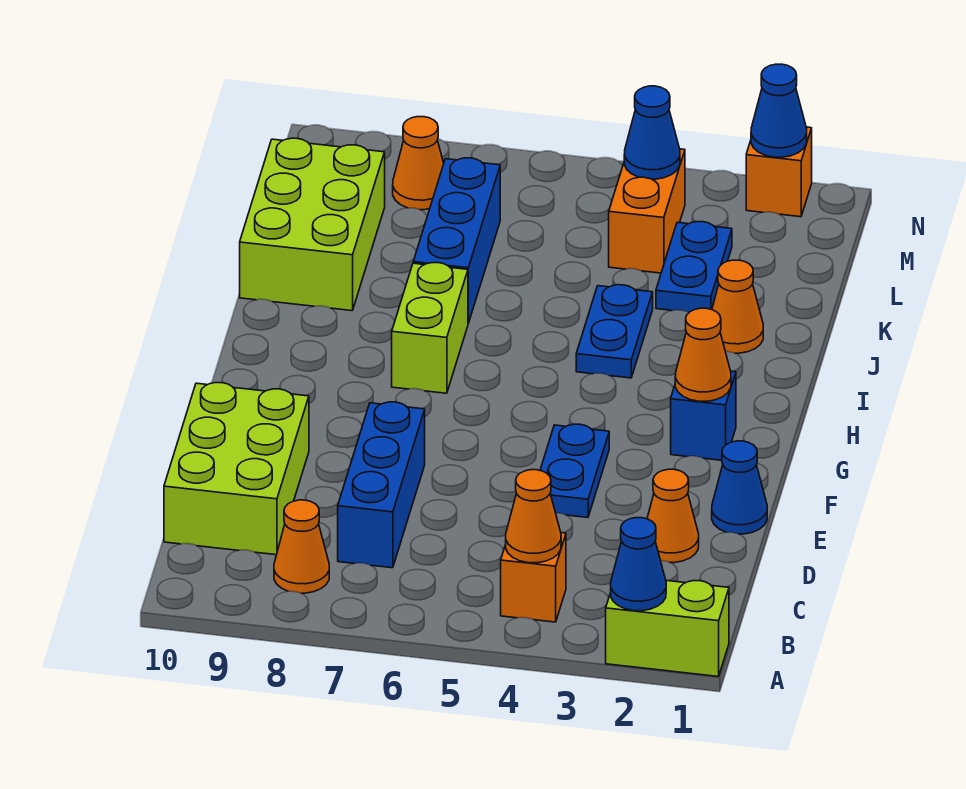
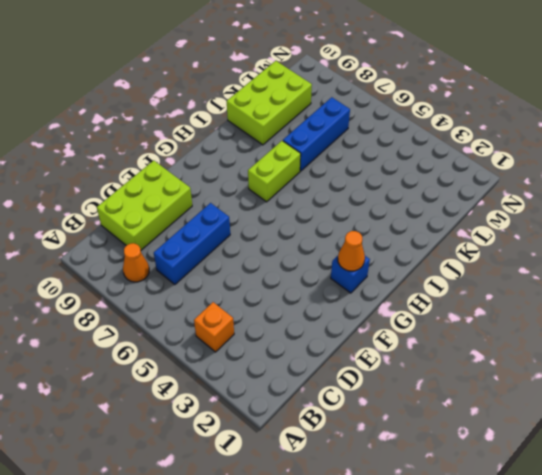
none -> lime 1x2 brick [606,580,729,677]
none -> orange 1x1 cone [647,469,699,563]
none -> blue 1x1 cone [712,441,767,534]

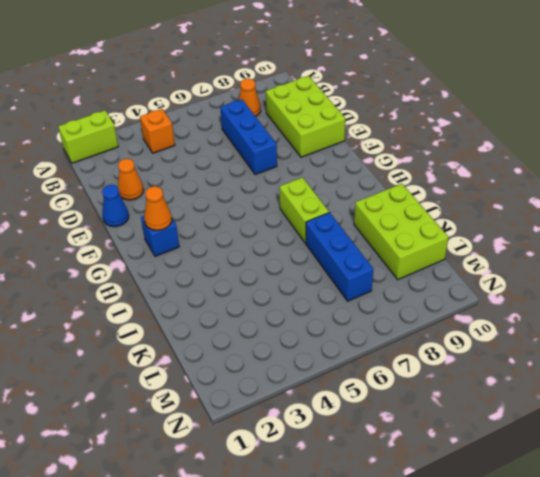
none -> blue 1x2 plate [540,424,609,518]
none -> blue 1x2 plate [576,285,653,378]
none -> orange 1x1 cone [712,260,763,353]

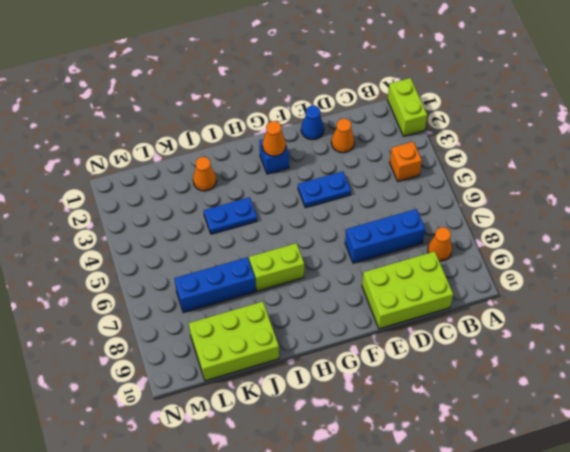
none -> blue 1x2 plate [656,222,732,312]
none -> orange 1x2 brick [609,149,685,273]
none -> orange 1x1 cone [393,117,444,210]

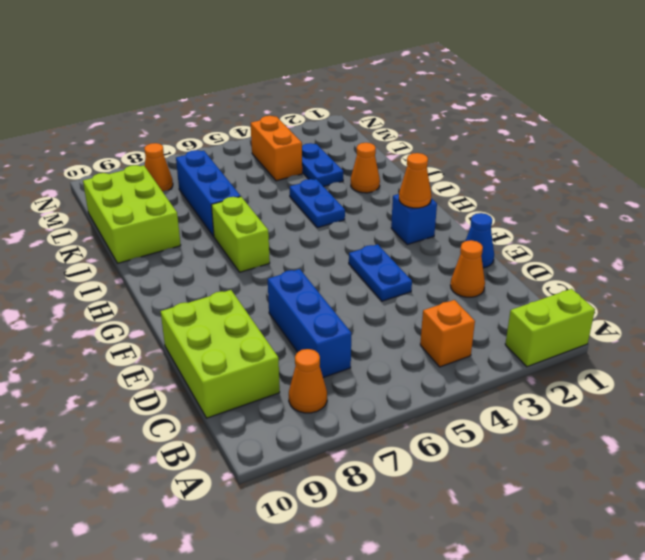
none -> orange 1x1 brick [746,127,812,217]
none -> blue 1x1 cone [611,518,666,611]
none -> orange 1x1 cone [506,470,561,563]

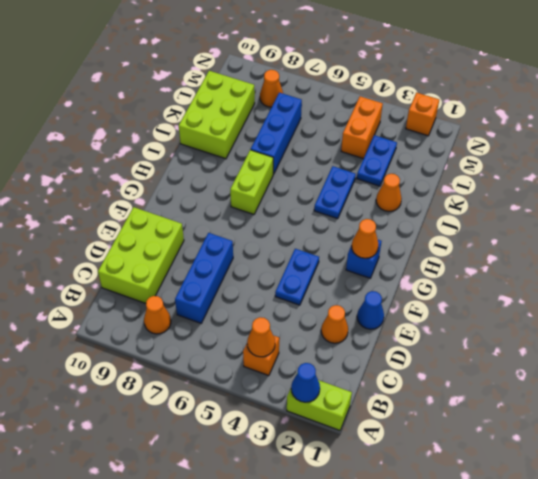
none -> blue 1x1 cone [624,86,680,179]
none -> blue 1x1 cone [751,64,807,157]

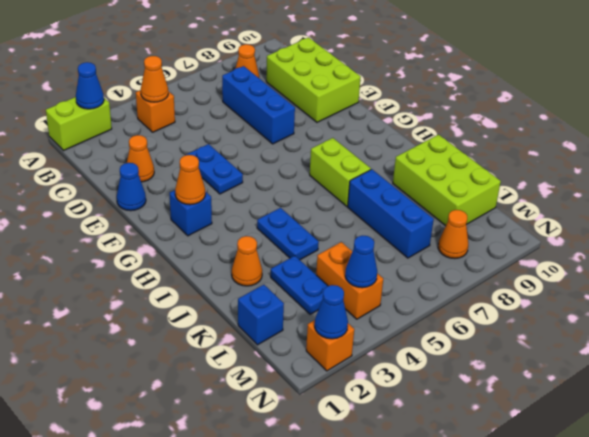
blue 1x1 brick [238,285,284,345] -> none

